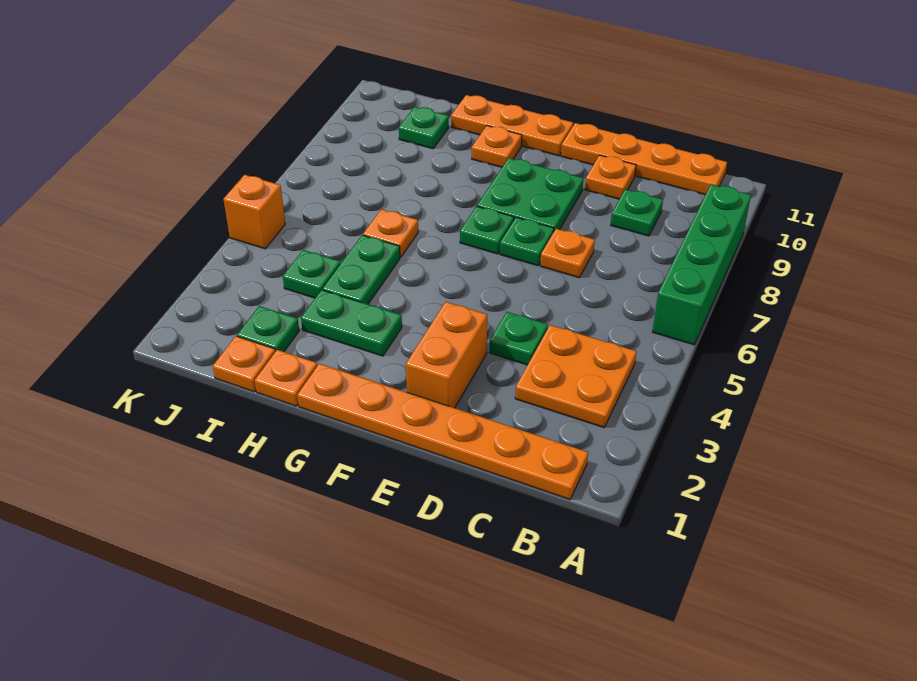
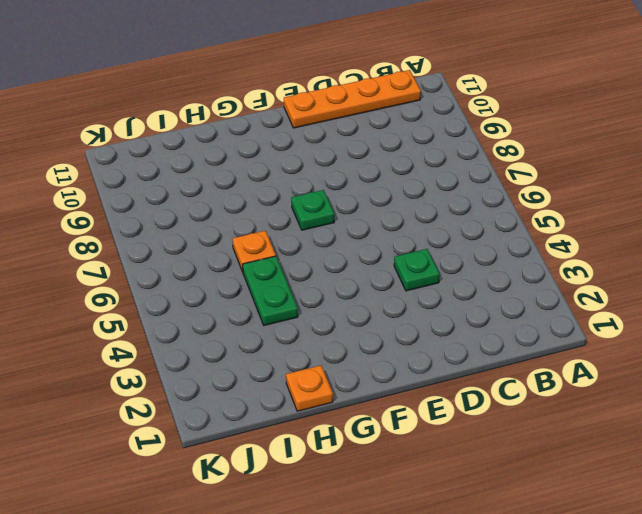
none -> green 1x4 brick [652,184,751,345]
none -> orange 1x6 plate [297,364,588,500]
none -> orange 2x2 plate [515,325,637,427]

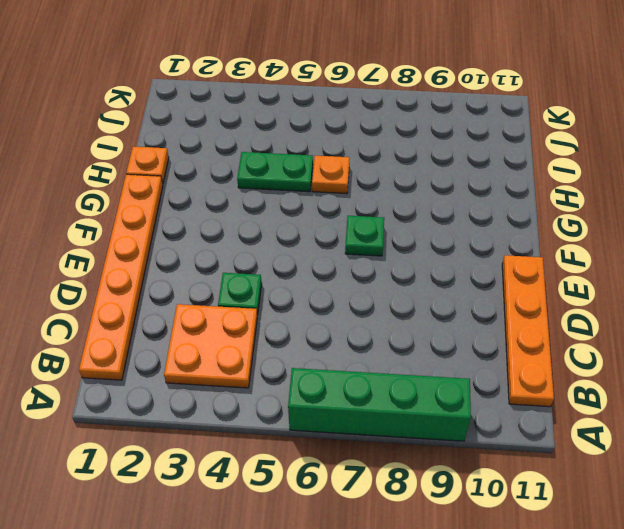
none -> green 1x1 plate [611,189,663,236]
none -> orange 1x1 plate [540,229,595,278]
none -> orange 1x1 plate [585,155,636,199]

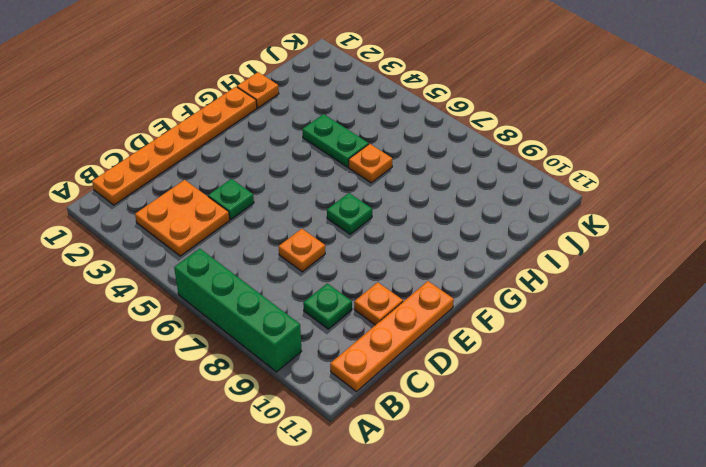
none -> orange 1x2 brick [406,302,487,408]
none -> green 1x1 plate [500,217,554,266]
none -> green 2x2 plate [477,158,583,231]

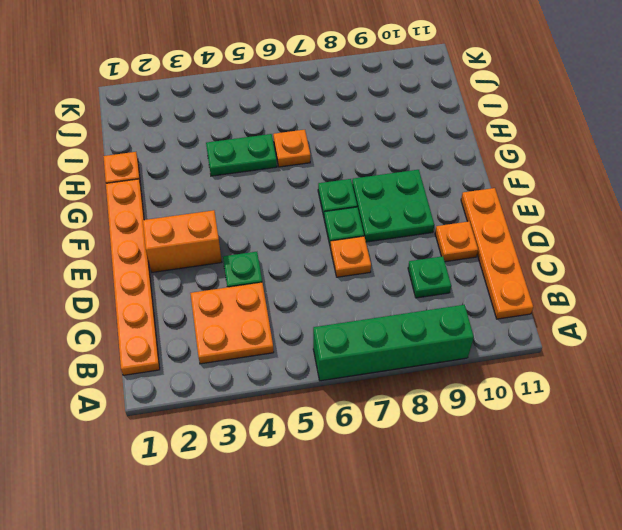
none -> orange 1x3 plate [451,95,573,156]
none -> green 1x2 plate [301,290,402,356]
none -> orange 1x1 plate [472,126,522,167]

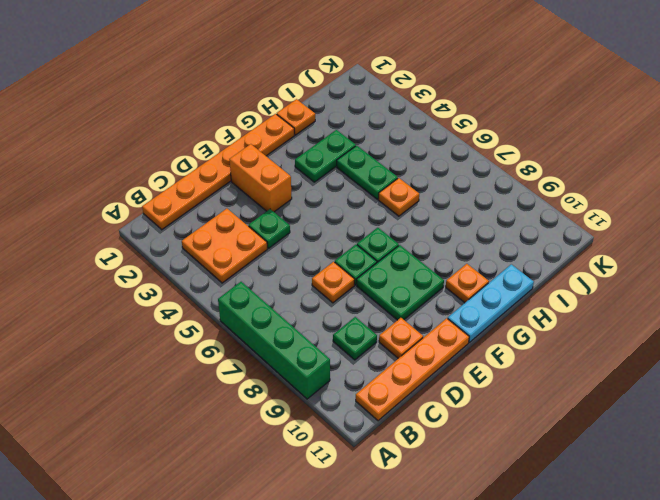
cyan 1x3 plate [448,264,534,342] -> orange 1x3 plate [451,95,573,156]
none -> orange 1x1 plate [213,336,275,392]
none -> green 1x1 plate [237,306,299,352]
none -> green 1x1 plate [283,250,341,298]

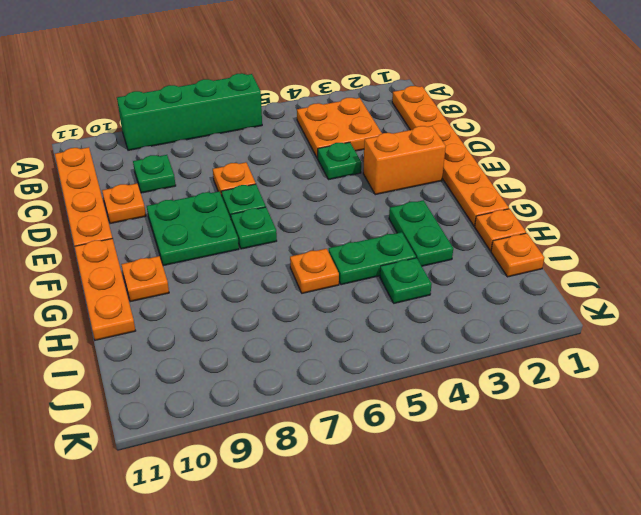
none -> green 1x1 plate [237,306,299,352]
none -> green 1x1 plate [399,107,449,149]
none -> orange 1x1 brick [224,175,285,249]

